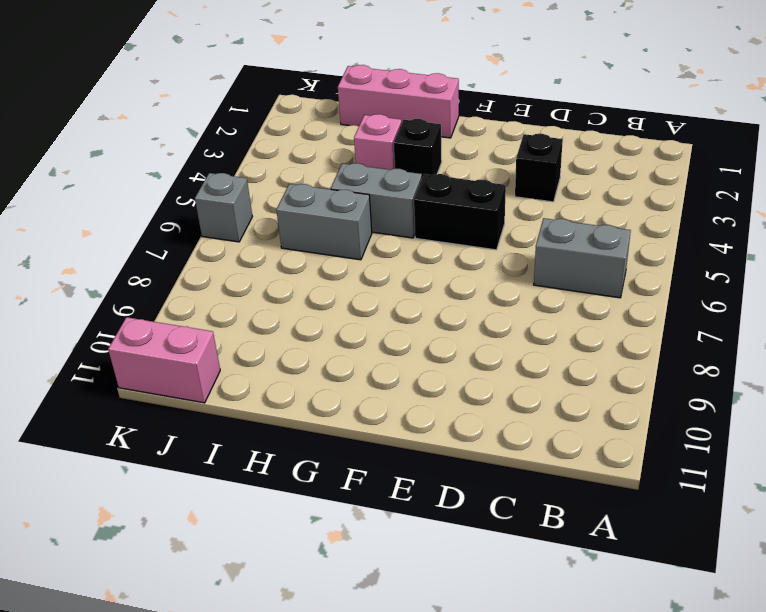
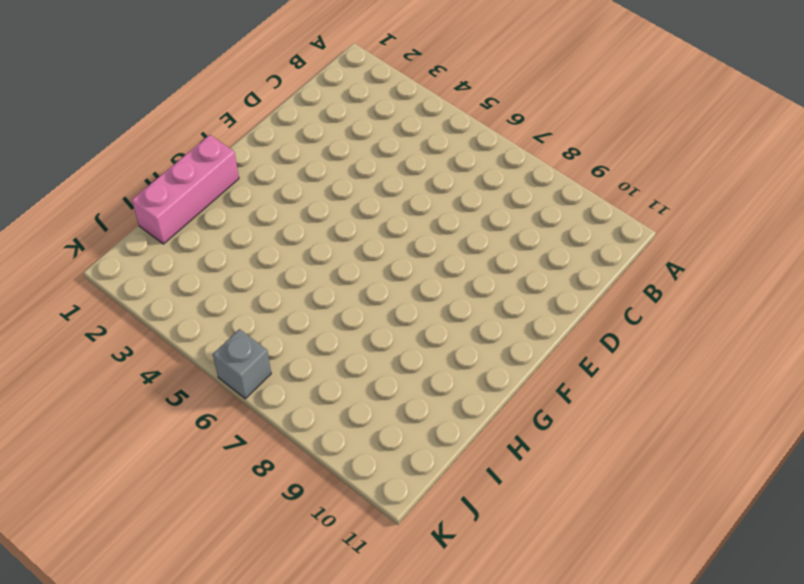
none -> grey 1x2 brick [534,218,631,298]
none -> black 1x1 brick [515,134,563,202]

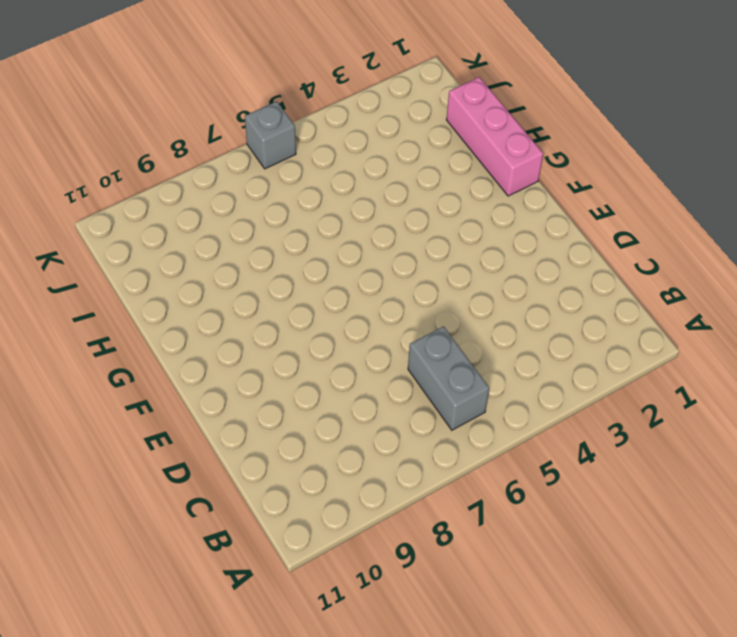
none -> black 1x1 brick [515,134,563,202]
none -> black 1x2 brick [414,174,506,250]

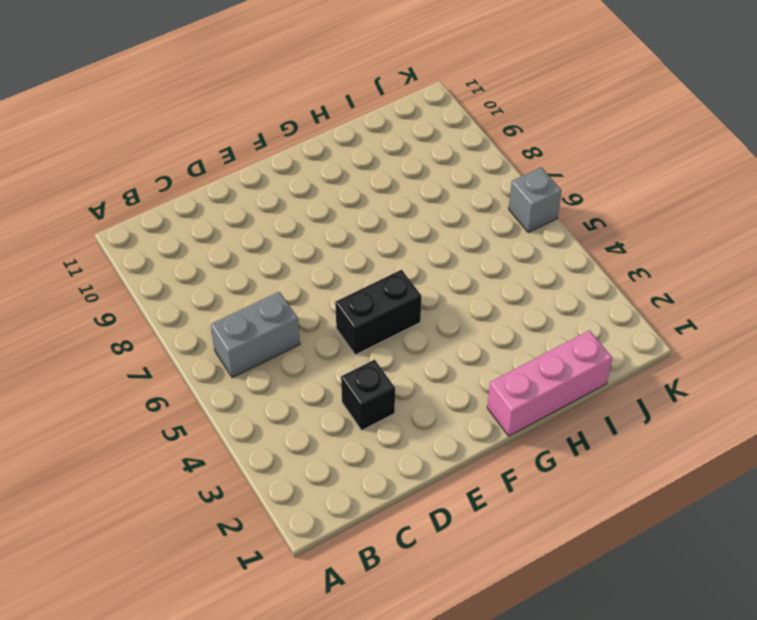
none -> black 1x1 brick [394,119,442,177]
none -> grey 1x2 brick [331,163,422,238]

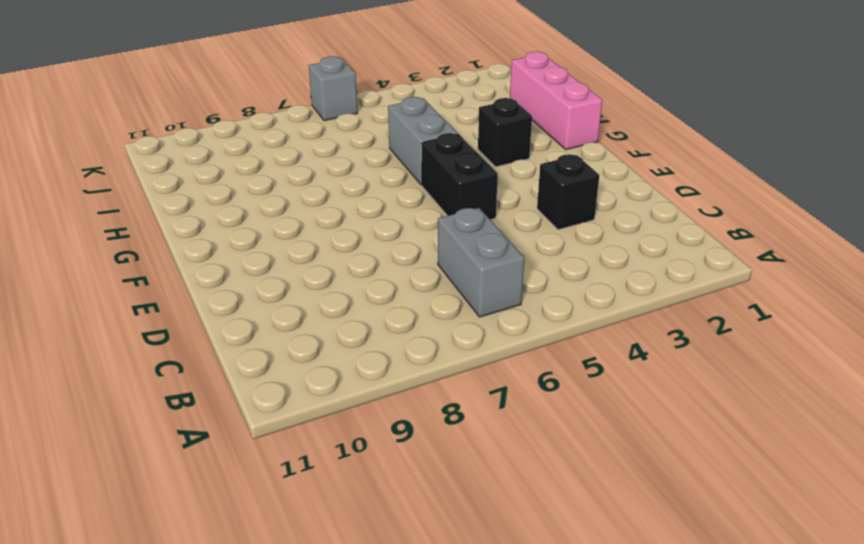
none -> pink 1x1 brick [354,114,402,170]
none -> grey 1x2 brick [276,184,372,260]

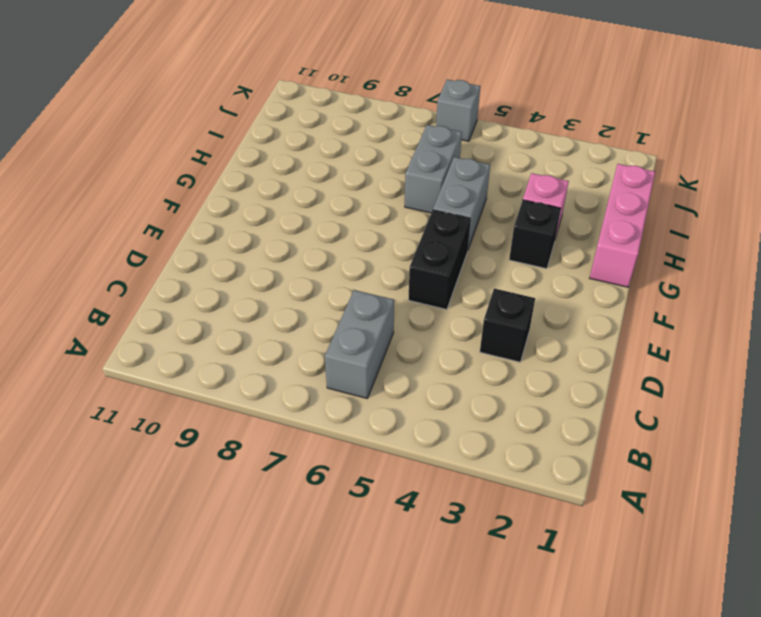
none -> pink 1x2 brick [108,317,220,403]

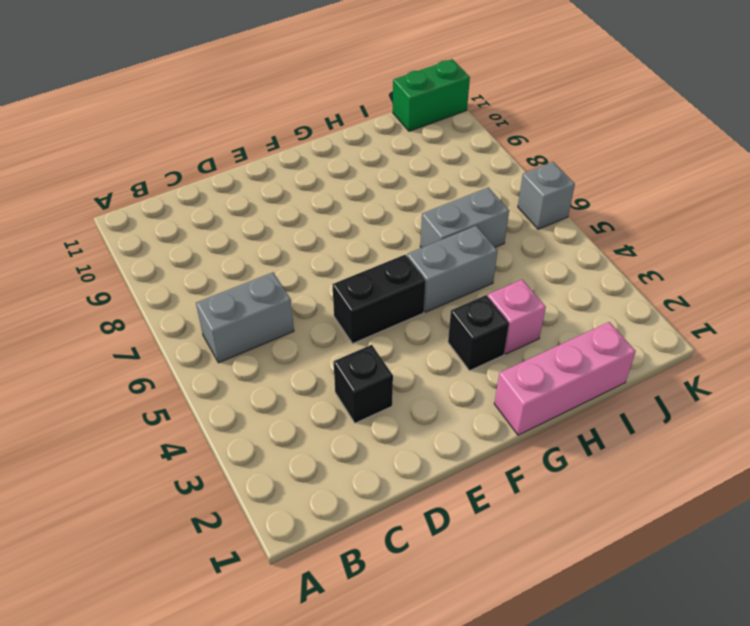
green 1x2 brick [393,59,470,131] -> pink 1x2 brick [108,317,220,403]

